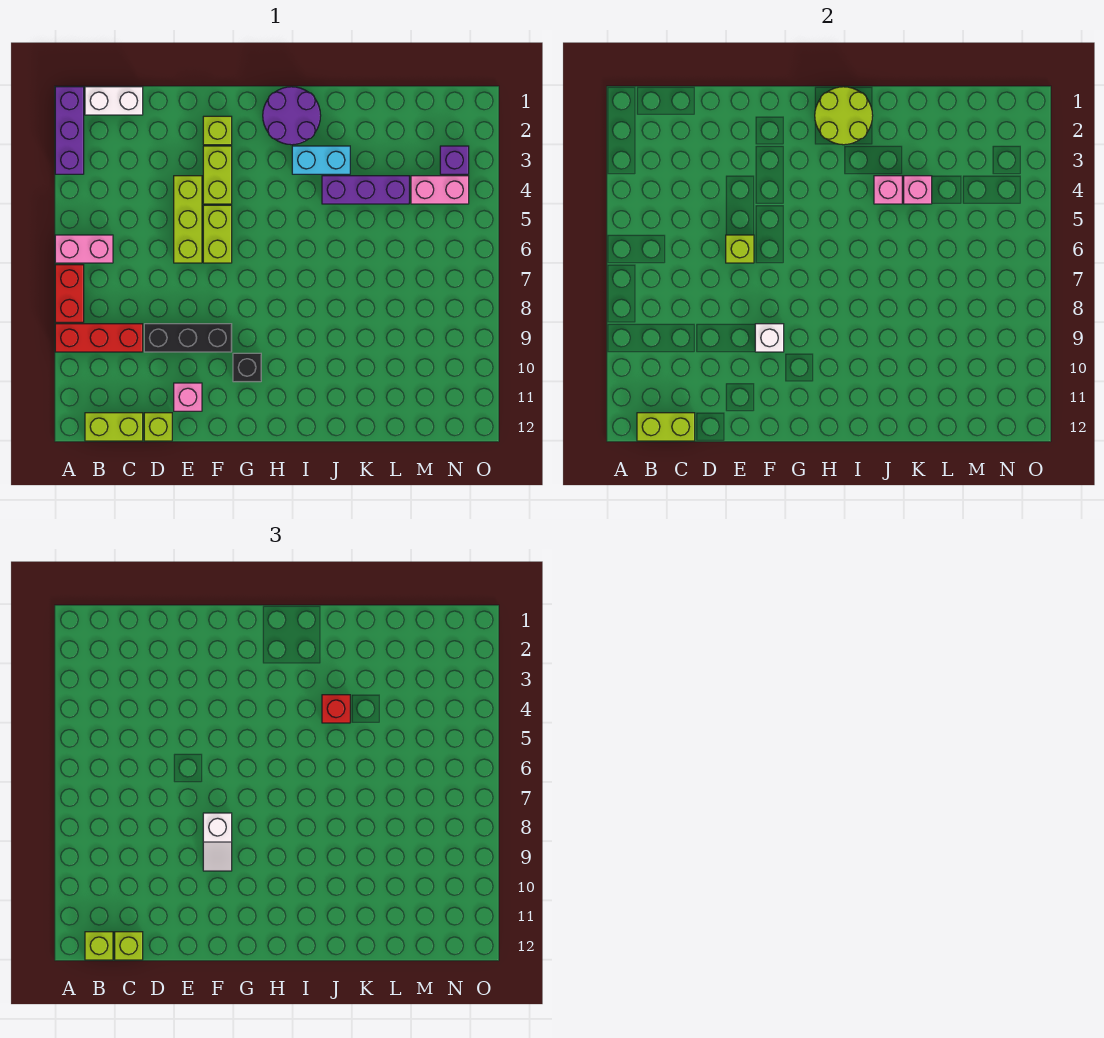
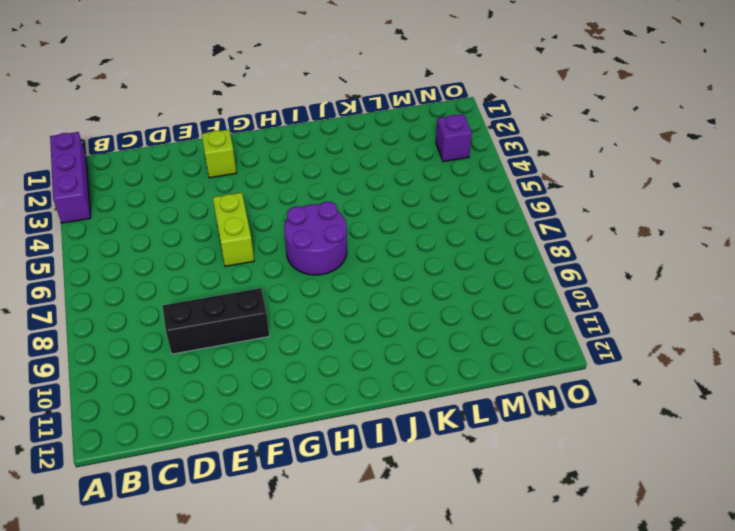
purple 2x2 round brick [284,202,347,275] -> purple 2x2 round brick moved to [263,87,321,145]
none -> pink 1x2 brick [55,235,113,263]
none -> red 1x2 brick [55,265,84,322]
none -> red 1x3 brick [55,324,143,352]

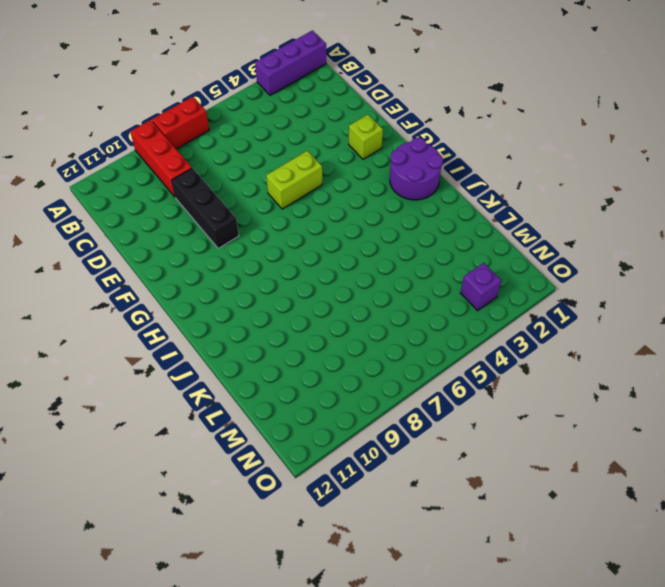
none -> pink 1x2 brick [55,235,113,263]
none -> white 1x2 brick [85,87,143,115]
none -> lime 1x2 brick [85,413,143,441]

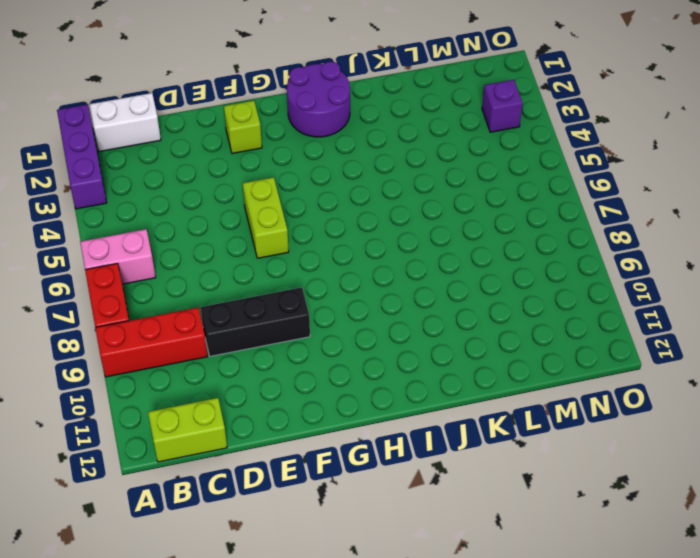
none -> lime 1x1 brick [144,413,172,441]
none -> lime 1x3 brick [174,176,202,263]
none -> pink 1x1 brick [174,383,202,411]

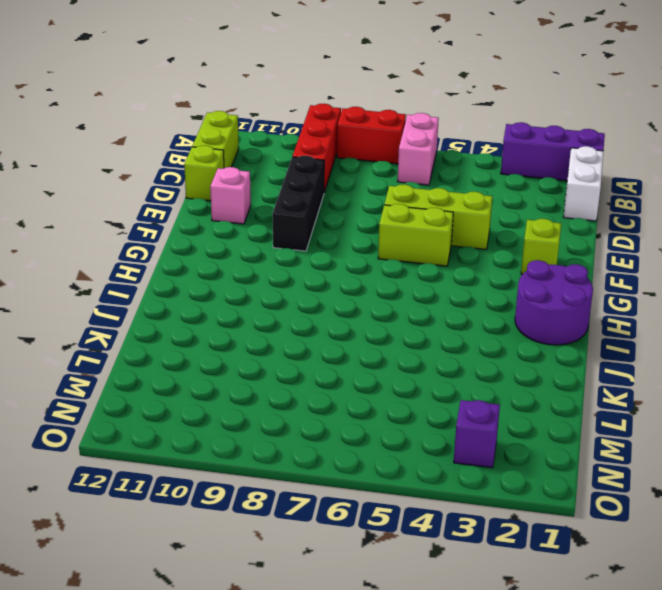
none -> lime 1x2 brick [203,146,232,204]
none -> black 1x1 brick [233,353,261,382]
none -> cyan 1x2 brick [292,146,350,174]

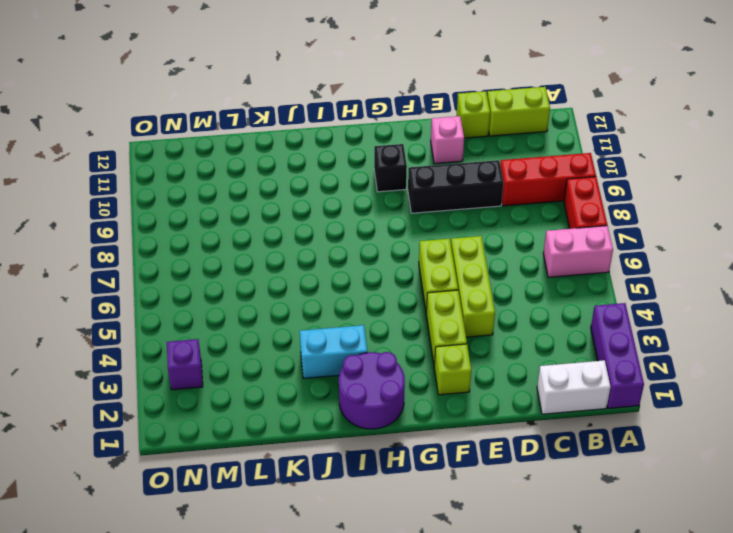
none -> purple 1x3 brick [322,176,409,204]
none -> pink 1x2 brick [411,176,469,204]
none -> lime 1x2 brick [637,413,695,441]

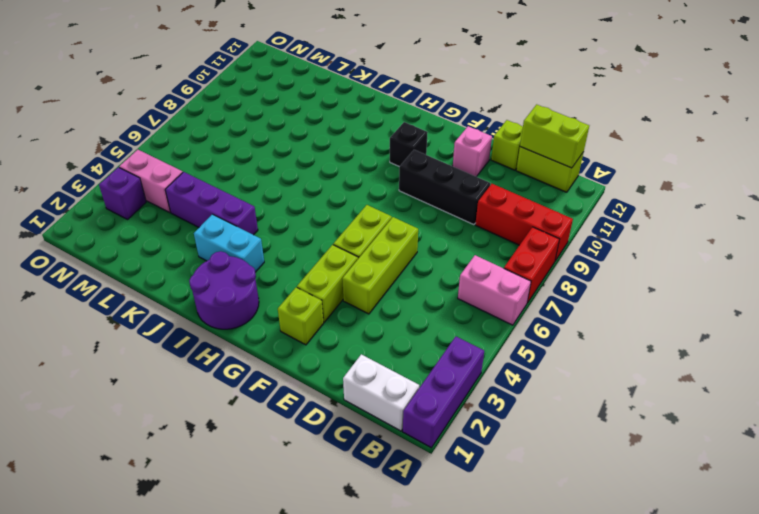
none -> lime 1x1 brick [726,235,754,263]
none -> white 1x1 brick [755,324,784,352]
none -> lime 2x2 round brick [815,87,873,145]

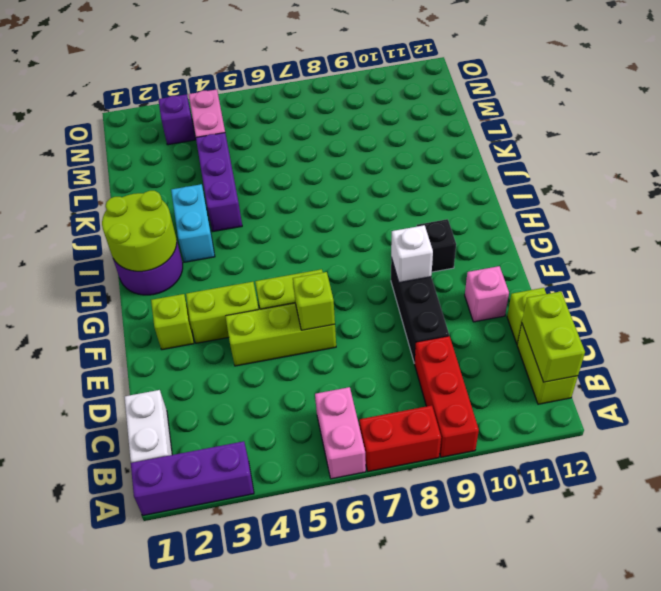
none -> pink 1x1 brick [874,176,902,204]
none -> pink 1x1 brick [904,176,932,204]
none -> lime 1x1 brick [85,932,113,960]

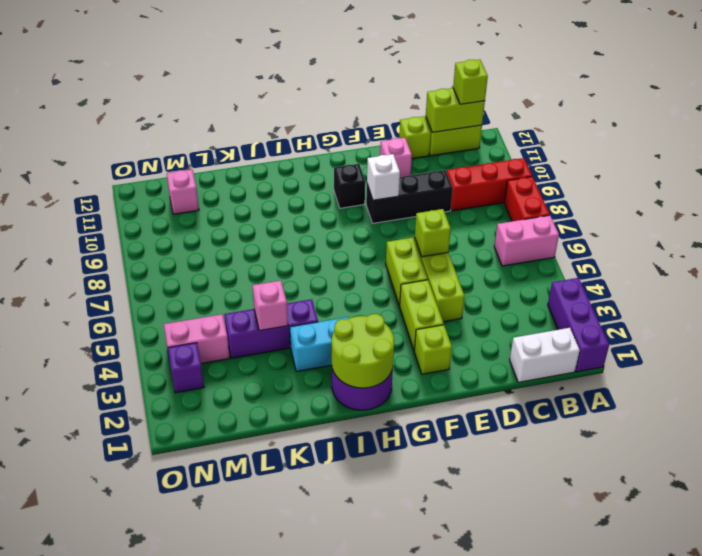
pink 1x1 brick [167,169,199,214] -> pink 1x1 brick moved to [874,176,902,204]
none -> lime 1x1 brick [115,932,143,960]
none -> white 1x2 slope [203,813,232,871]
none -> red 1x1 brick [322,695,350,723]

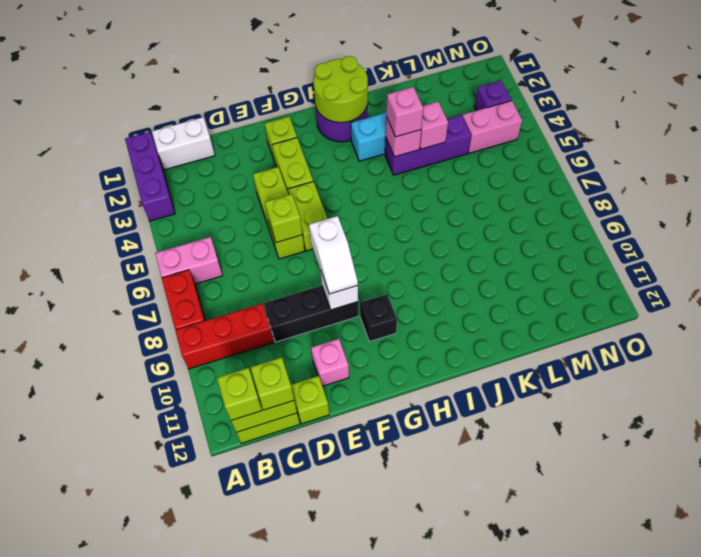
pink 1x1 brick [386,87,423,137] -> red 1x1 brick [322,695,350,723]

